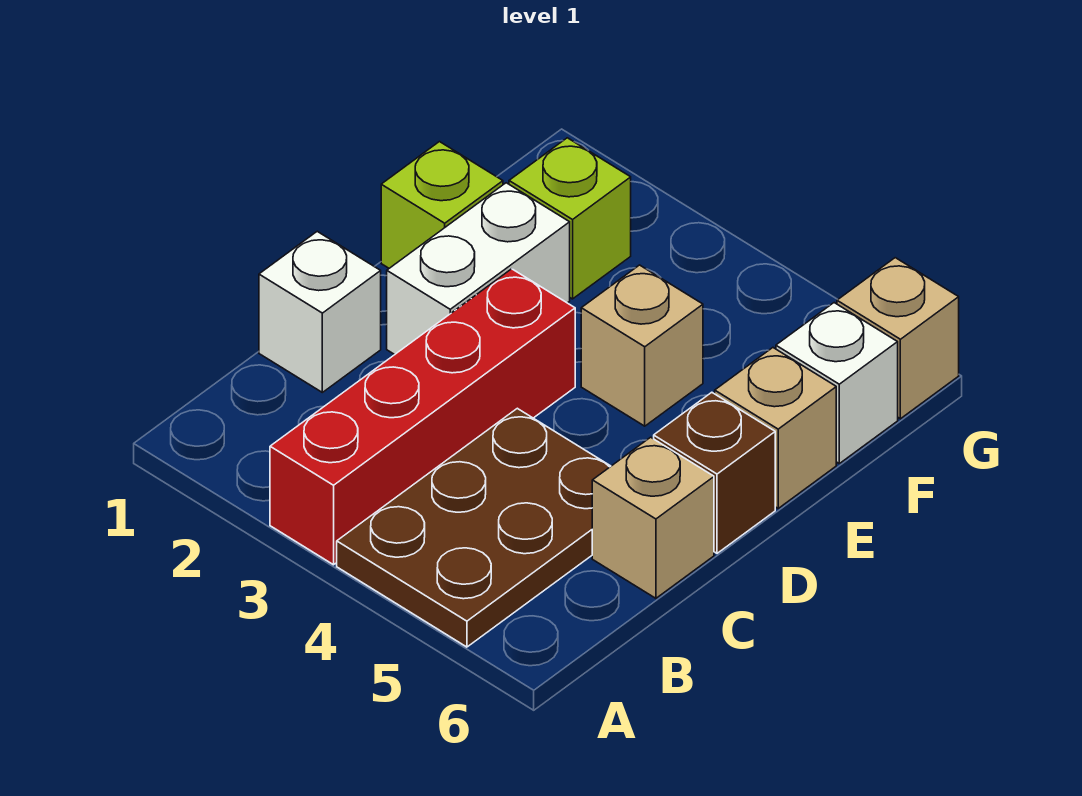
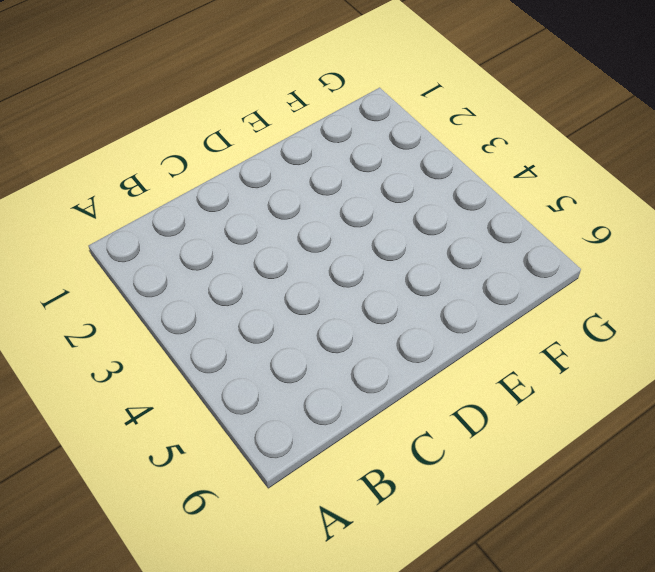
none -> red 1x4 brick [270,269,575,565]
none -> brown 2x3 plate [337,408,611,647]
none -> white 1x1 brick [259,231,381,392]

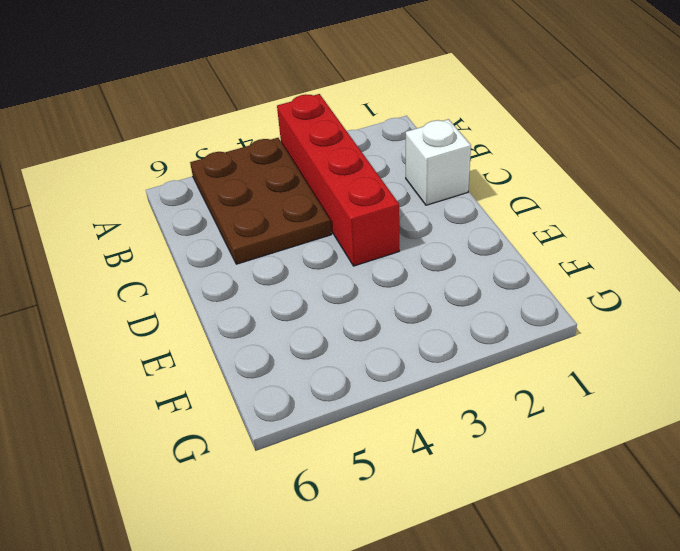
none -> tan 1x1 brick [592,437,714,598]
none -> white 1x2 brick [387,183,570,355]
none -> brown 1x1 brick [654,392,775,553]

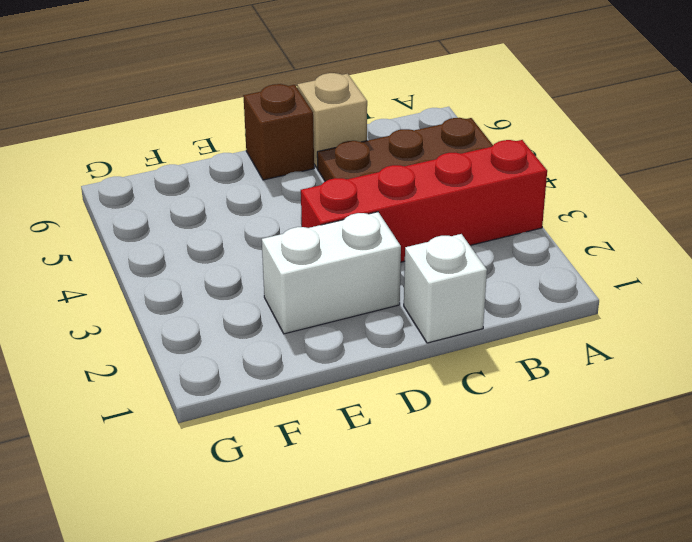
none -> lime 1x1 brick [381,142,503,268]
none -> tan 1x1 brick [581,265,703,426]
none -> tan 1x1 brick [715,348,836,508]

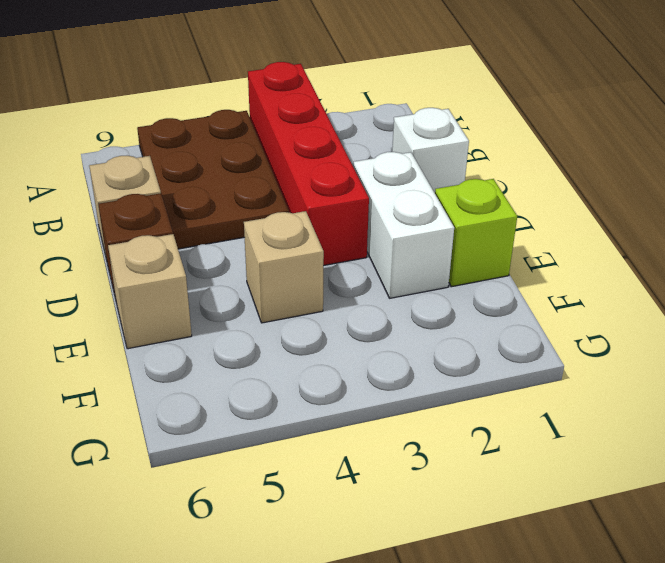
none -> lime 1x1 brick [509,138,631,299]
none -> white 1x1 brick [776,303,898,463]
none -> tan 1x1 brick [837,258,959,419]

